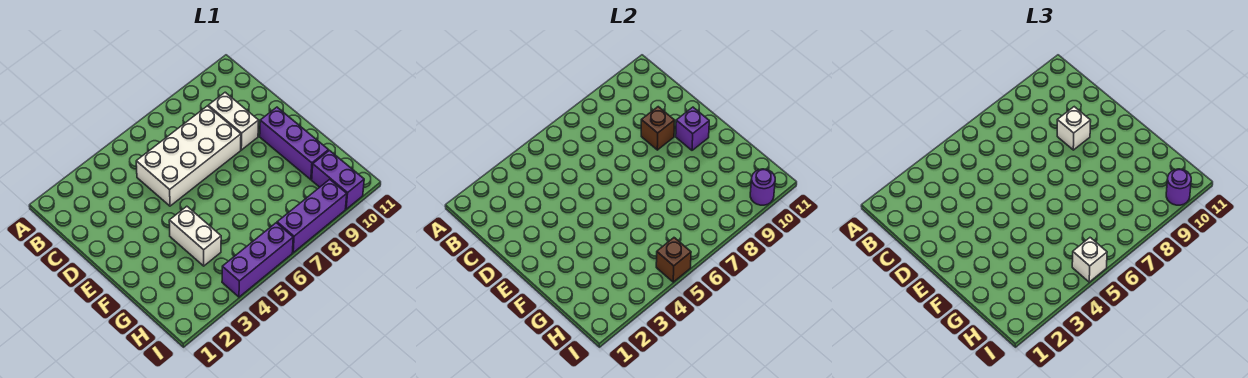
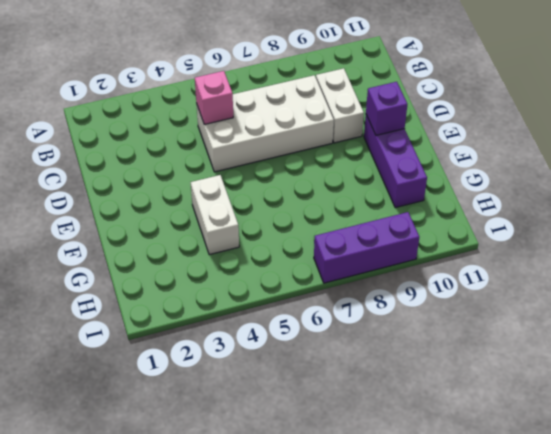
pink 1x1 brick [195,71,233,124] -> none
none -> purple 1x2 brick [312,151,364,209]
none -> purple 1x3 brick [222,223,293,297]
none -> brown 1x1 brick [641,107,675,150]

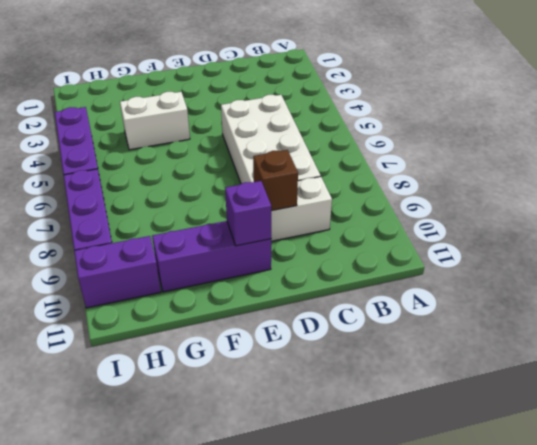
none -> brown 1x1 brick [656,238,691,282]
none -> purple 1x1 round brick [750,169,775,205]
none -> white 1x1 brick [1057,107,1091,150]

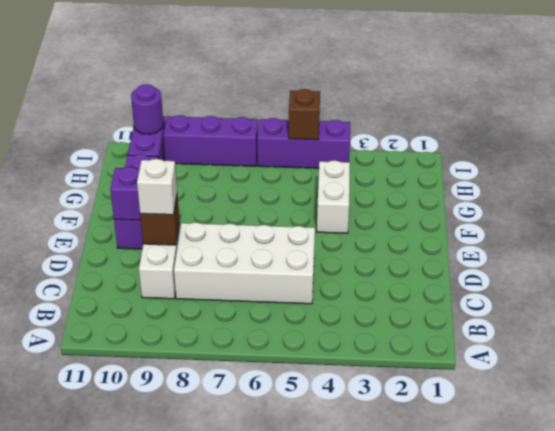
none -> white 1x1 brick [1072,238,1107,282]
none -> purple 1x1 round brick [1166,169,1191,205]

